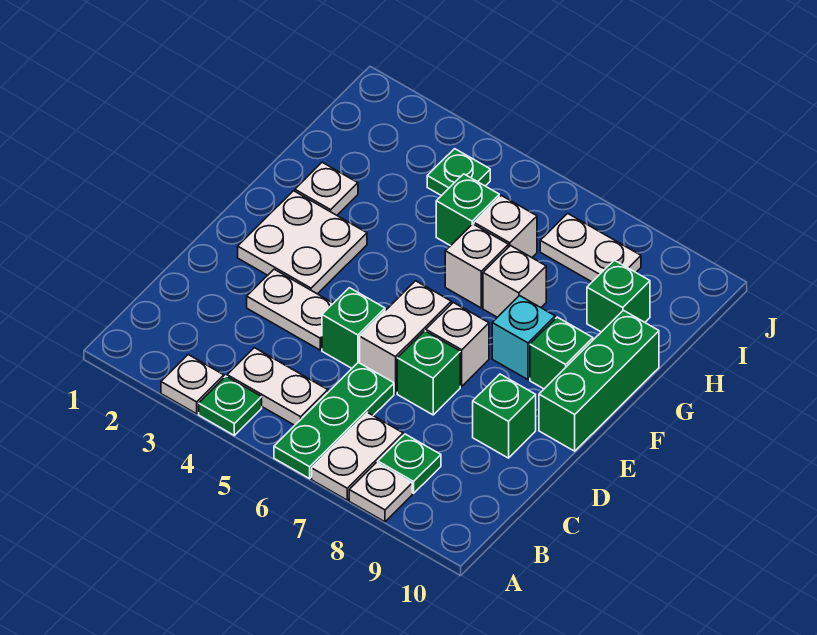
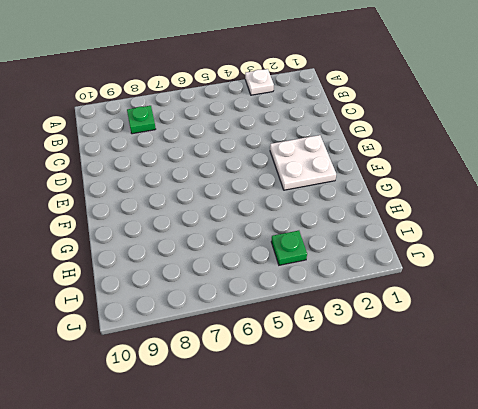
none -> green 1x1 plate [199,376,262,435]
none -> green 1x3 plate [274,362,394,479]
none -> white 1x2 plate [312,413,403,500]

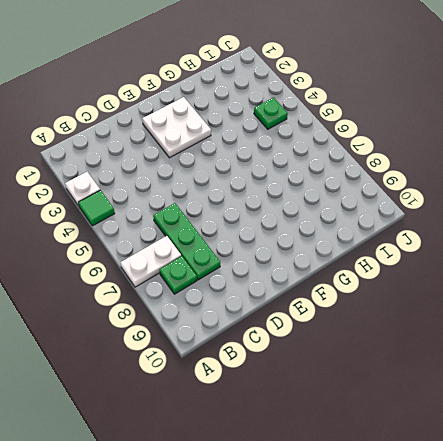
green 1x1 tile [78,190,115,226] -> green 1x1 plate [199,376,262,435]
green 1x3 plate [153,203,220,280] -> green 1x3 plate turned to [274,362,394,479]
none -> white 1x1 plate [349,463,412,522]
none -> white 1x2 plate [227,348,328,425]
none -> white 1x2 plate [247,269,333,350]

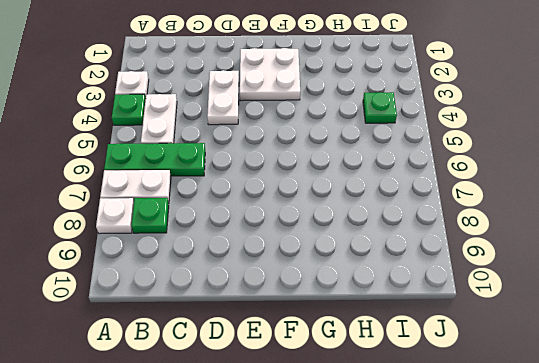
none -> green 1x1 brick [322,288,385,368]
none -> white 1x2 brick [360,281,451,393]
none -> green 1x1 brick [397,331,460,415]

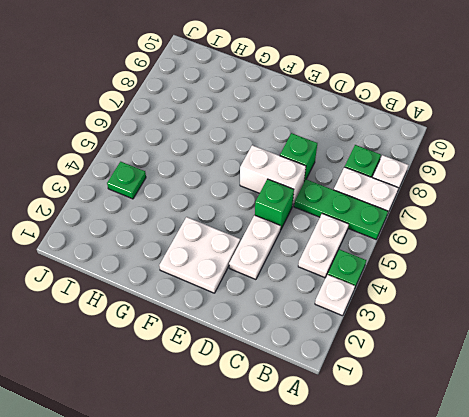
none -> green 1x1 brick [473,374,536,458]
none -> white 1x1 brick [426,302,489,386]
none -> green 1x3 brick [539,310,659,451]

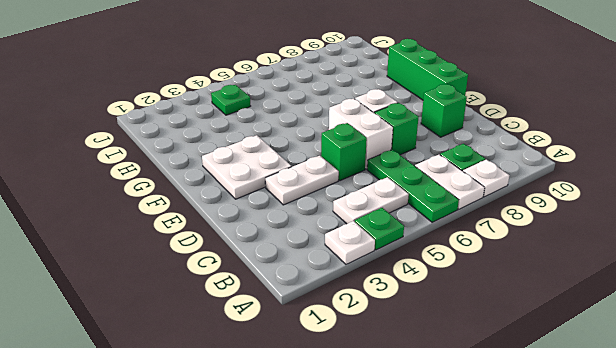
none -> cyan 1x1 brick [492,296,555,380]
none -> green 1x1 brick [530,317,593,389]
none -> white 1x1 plate [295,162,358,215]

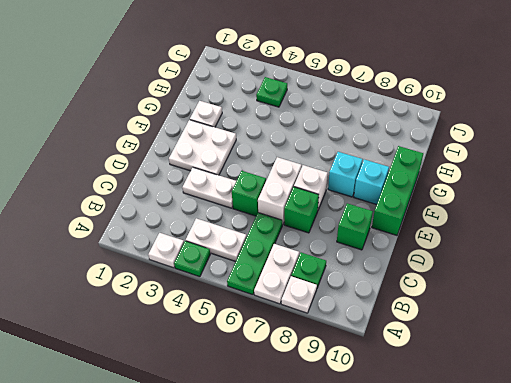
cyan 1x1 brick [354,160,389,205] -> green 1x1 brick [530,317,593,389]
none -> white 1x1 brick [445,224,509,308]
none -> white 1x1 brick [483,246,546,317]
none -> green 1x1 brick [436,174,499,246]

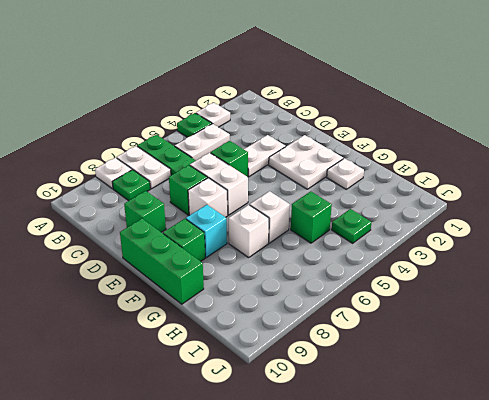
none -> white 1x1 brick [474,195,537,258]
none -> green 1x1 brick [587,260,650,332]
none -> white 1x2 plate [540,213,641,282]

